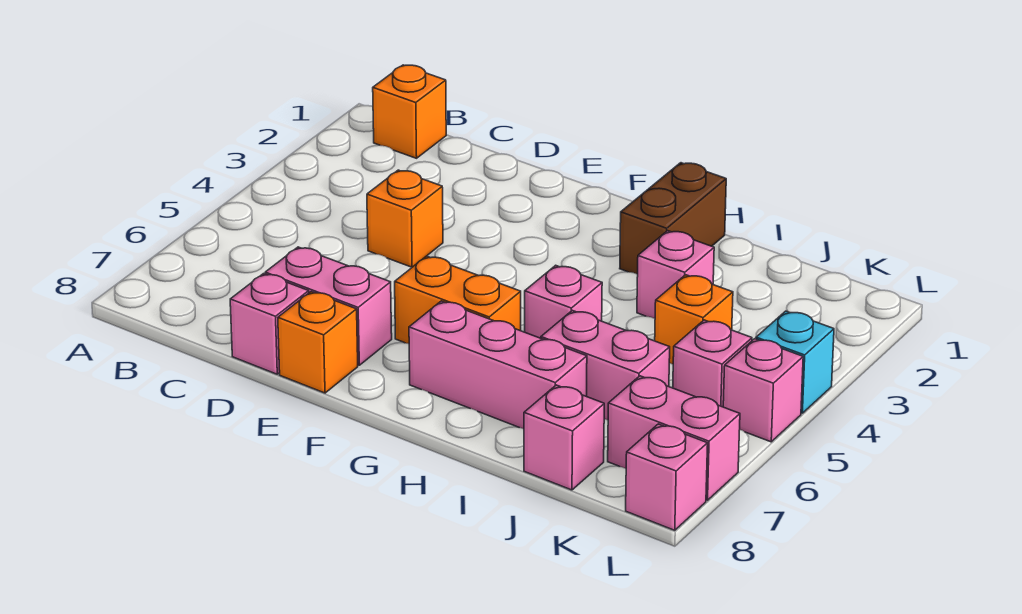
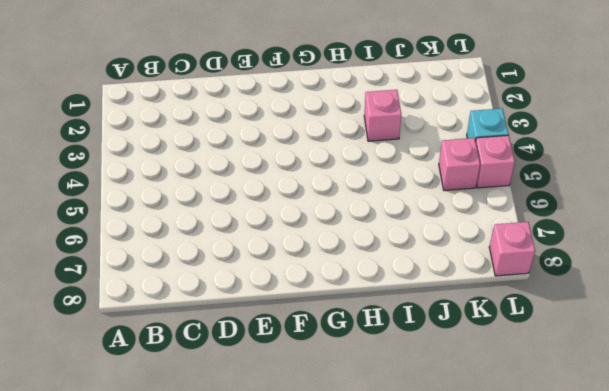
none -> orange 1x1 brick [373,65,446,158]
none -> orange 1x1 brick [367,170,443,267]
none -> pink 1x2 brick [265,247,392,365]

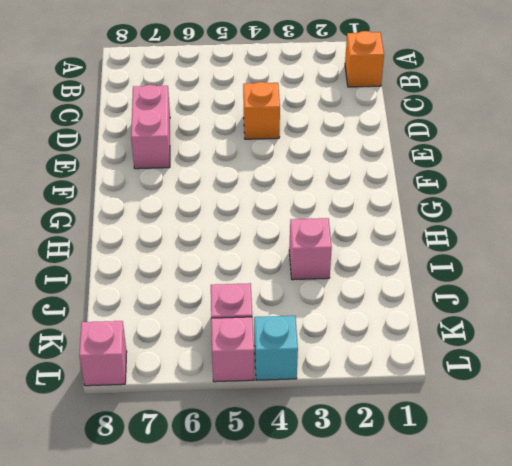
none -> pink 1x1 brick [230,274,309,374]
none -> orange 1x1 brick [278,292,358,393]
none -> orange 1x2 brick [395,256,521,344]

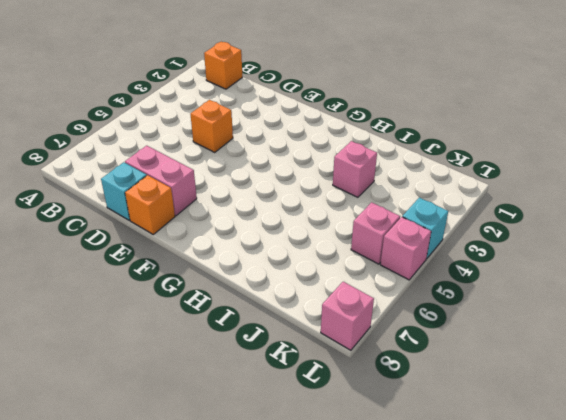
cyan 1x1 brick [101,162,147,220] -> pink 1x1 brick [230,274,309,374]
none -> orange 1x2 brick [395,256,521,344]
none -> pink 1x3 brick [409,301,587,429]
none -> brown 1x2 brick [620,163,726,274]

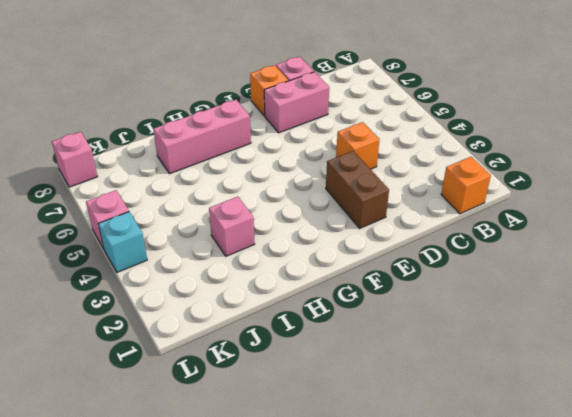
brown 1x2 brick [326,151,389,228] -> brown 1x2 brick moved to [620,163,726,274]
none -> orange 1x2 brick [395,256,521,344]
none -> pink 1x1 brick [525,265,602,338]
none -> pink 1x2 brick [541,310,670,420]

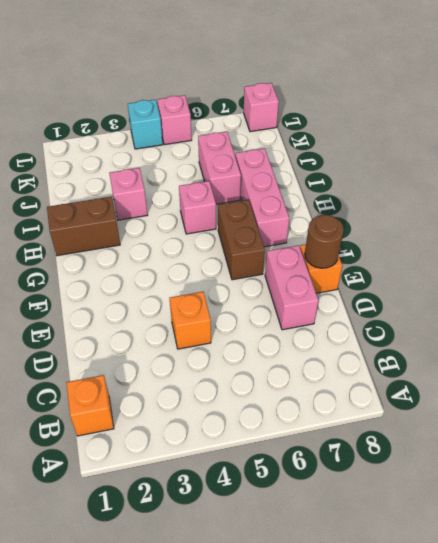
brown 1x1 round brick [305,215,344,268] -> none
brown 1x2 brick [218,200,265,280] -> orange 1x2 brick [395,256,521,344]
none -> pink 1x1 brick [230,274,309,374]
none -> orange 1x1 brick [655,275,733,364]
none -> pink 1x1 brick [524,385,604,490]

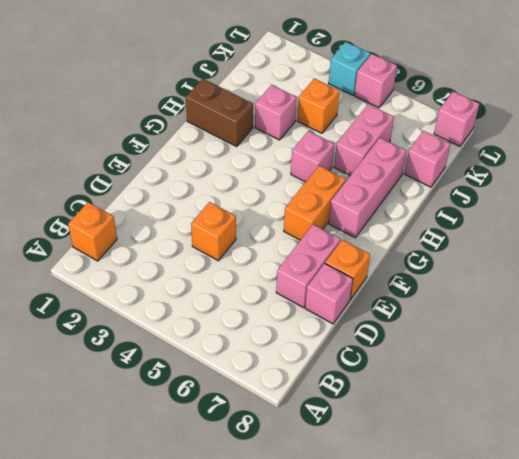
none -> pink 1x1 brick [673,320,752,407]
none -> pink 1x2 brick [608,376,740,500]

